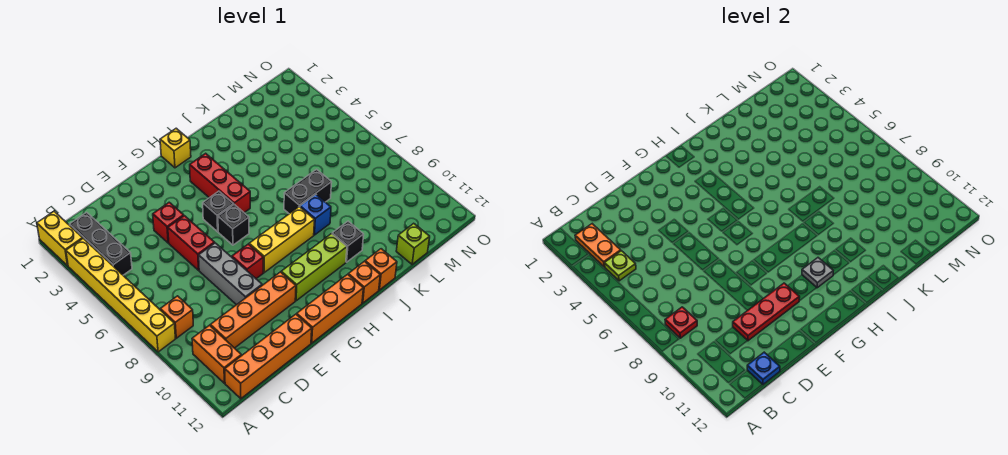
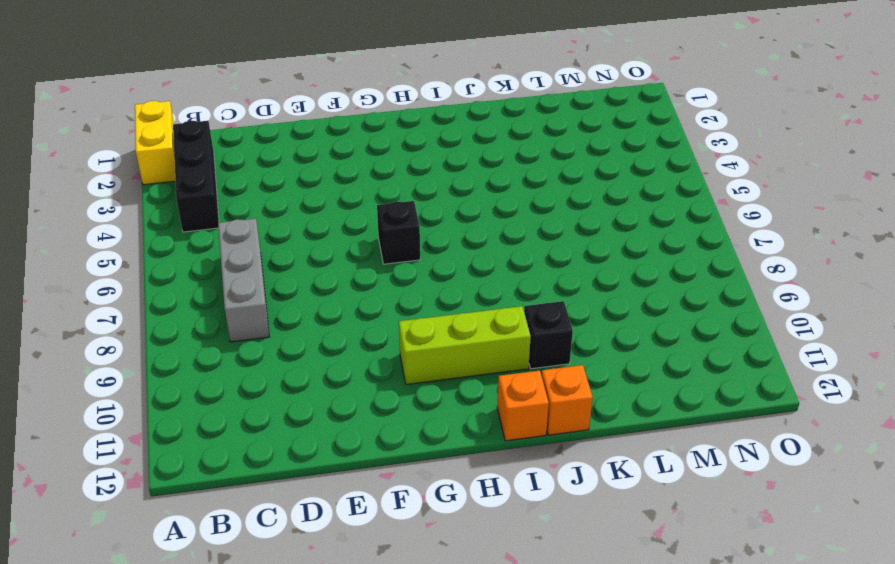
grey 1x3 brick [218,219,269,342] -> grey 1x3 brick moved to [199,243,262,305]
none -> yellow 1x6 brick [66,238,175,352]
none -> orange 1x1 brick [160,296,193,338]
none -> orange 1x2 brick [192,325,241,383]
none -> orange 1x4 brick [225,314,312,399]

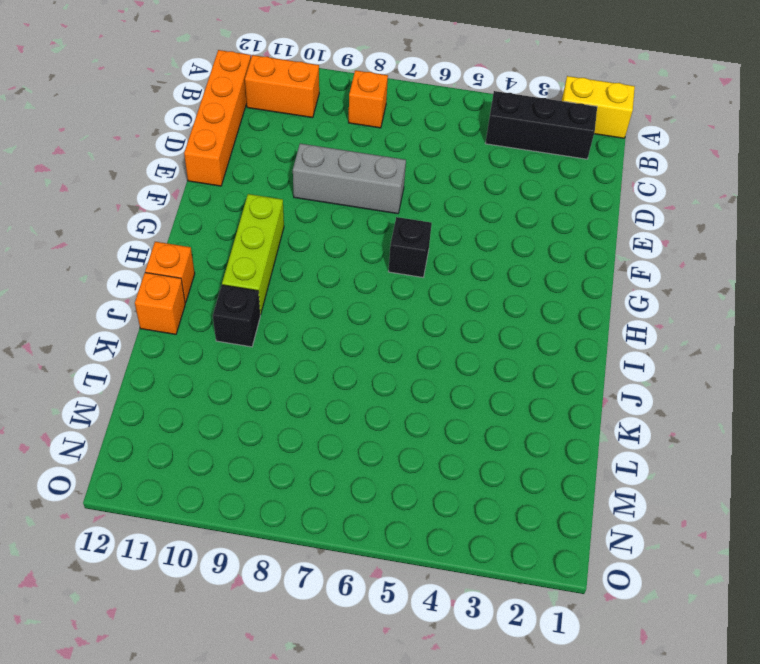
none -> yellow 1x6 brick [66,238,175,352]
none -> orange 1x4 brick [210,272,296,348]
none -> red 1x1 brick [153,202,184,243]
none -> red 1x2 brick [168,216,215,270]

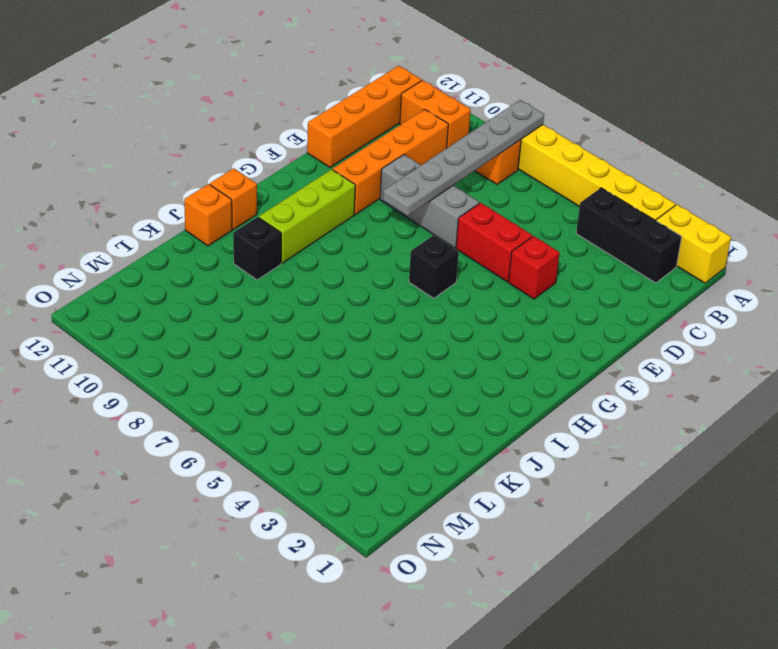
grey 1x6 plate [383,100,544,216] -> red 1x1 plate [665,307,697,338]
none -> red 1x1 brick [232,244,264,279]
none -> orange 1x3 brick [297,274,363,343]
none -> black 1x1 brick [203,191,234,232]
none -> yellow 1x3 brick [249,207,314,273]

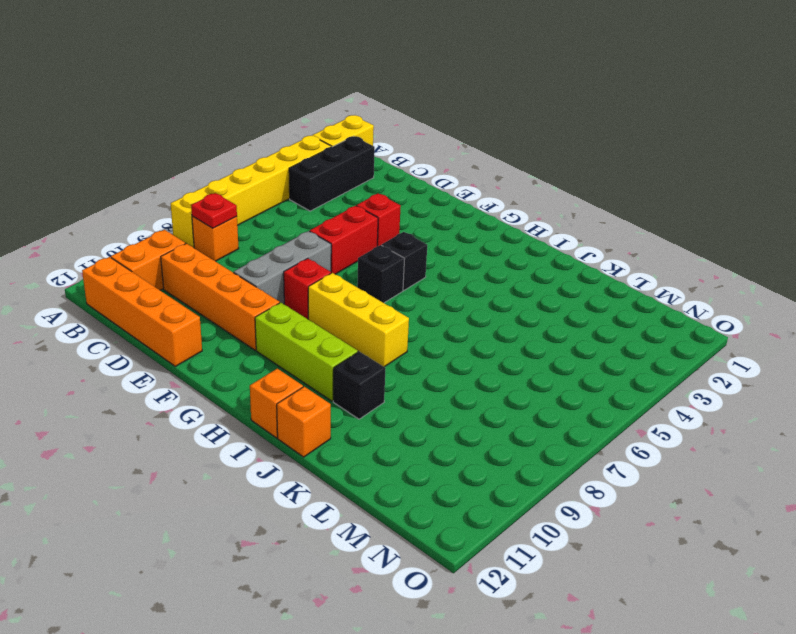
none -> orange 1x3 brick [297,274,363,343]
none -> yellow 1x1 brick [160,128,191,168]
none -> red 1x3 brick [190,153,250,213]
none -> black 1x2 brick [284,169,332,214]

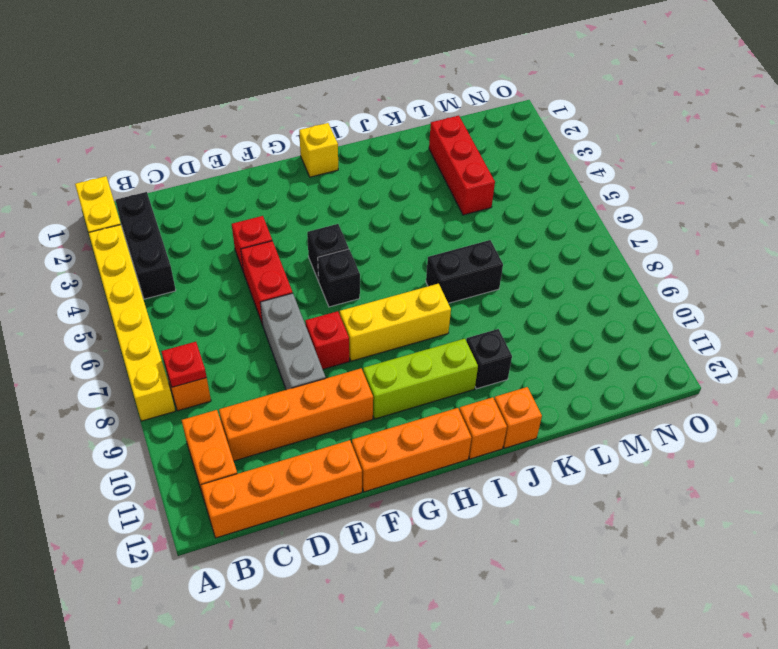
red 1x3 brick [429,116,495,215] -> red 1x3 brick moved to [190,153,250,213]
none -> blue 1x1 brick [300,195,331,235]
none -> lime 1x1 brick [396,223,430,264]
none -> orange 1x2 plate [575,224,621,267]
none -> lime 1x1 plate [604,251,636,281]

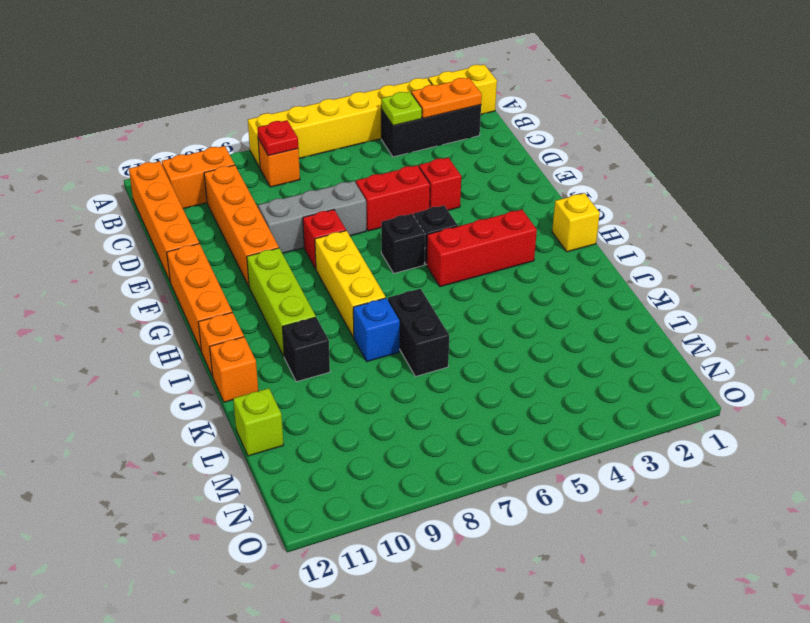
none -> blue 1x1 plate [747,352,780,384]
none -> red 1x3 plate [733,283,800,341]
none -> grey 1x1 plate [802,258,833,288]

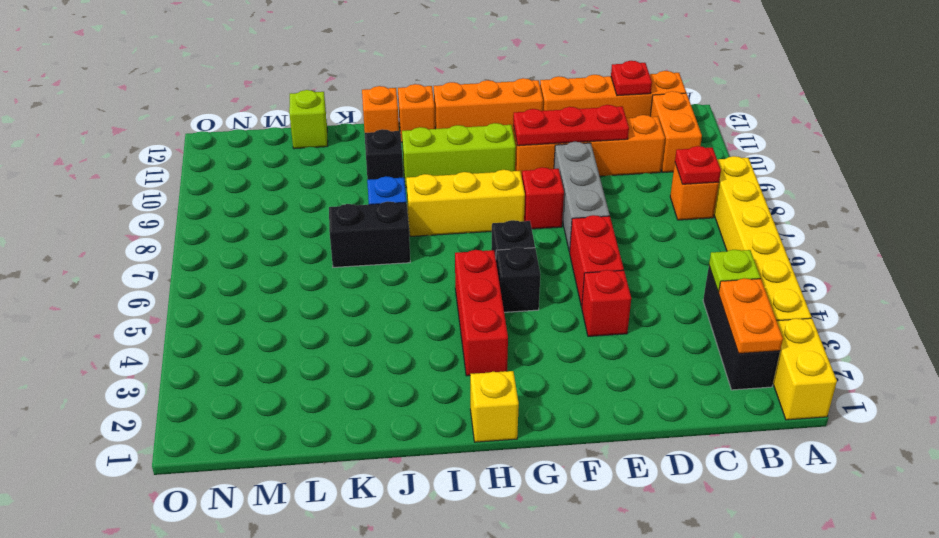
red 1x1 plate [611,61,652,96] -> blue 1x1 plate [747,352,780,384]
none -> grey 1x1 plate [802,258,833,288]

